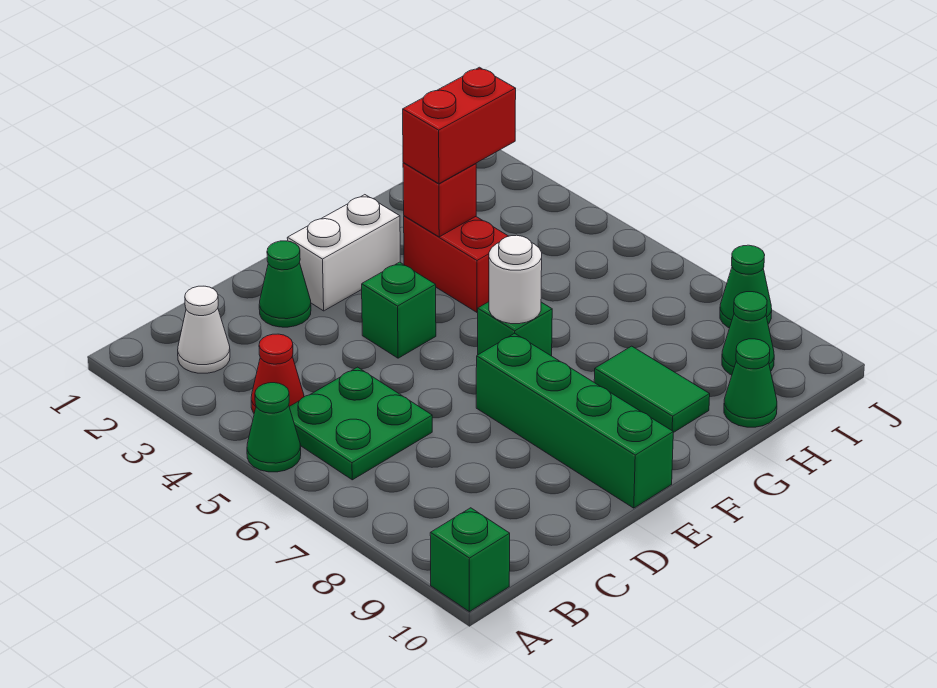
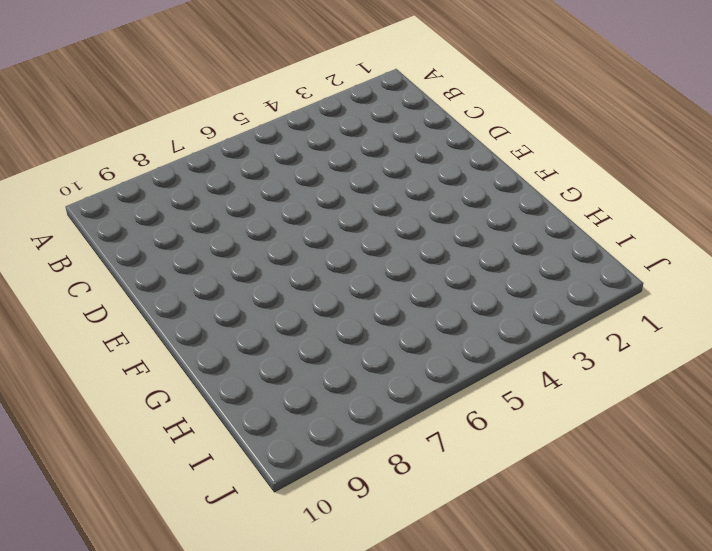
none -> green 1x1 cone [247,383,301,472]
none -> green 1x1 brick [430,508,510,612]
none -> white 1x1 cone [178,286,230,373]

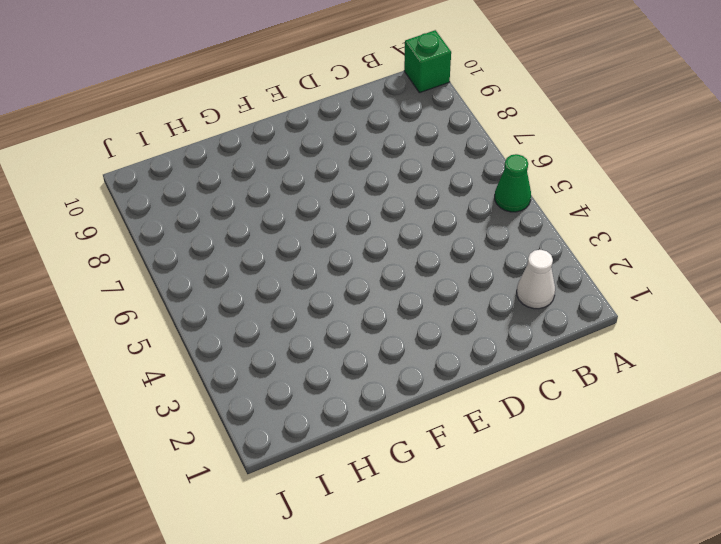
none -> red 1x1 cone [251,334,304,413]
none -> green 2x2 plate [289,367,432,480]
none -> green 1x1 cone [259,241,311,327]

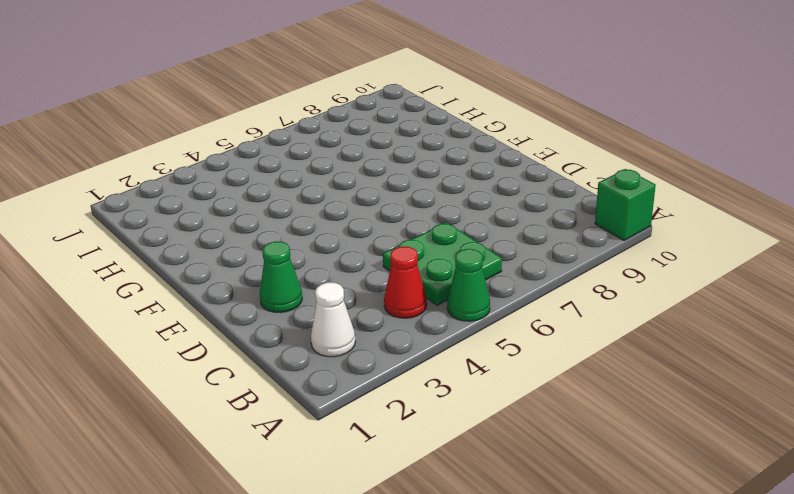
none -> white 1x2 brick [287,195,400,311]
none -> green 1x1 brick [362,262,436,358]
none -> green 1x4 brick [476,333,673,508]

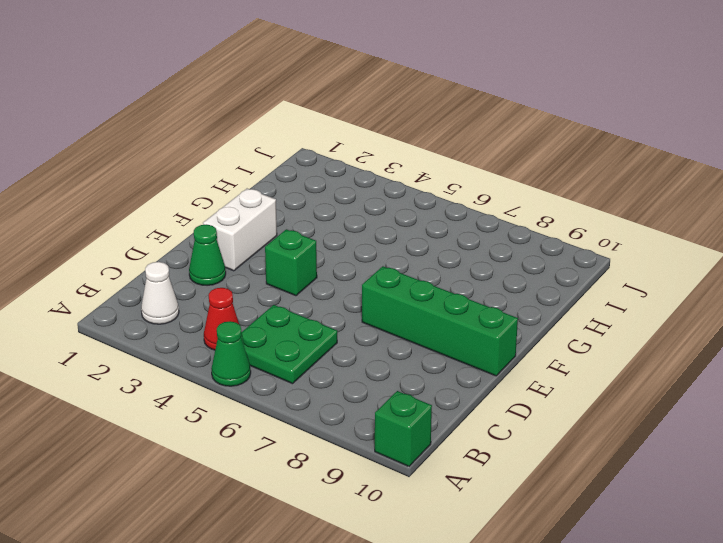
none -> green 1x1 brick [478,302,552,356]
none -> red 1x2 brick [404,216,508,312]
none -> green 1x2 tile [594,346,710,433]

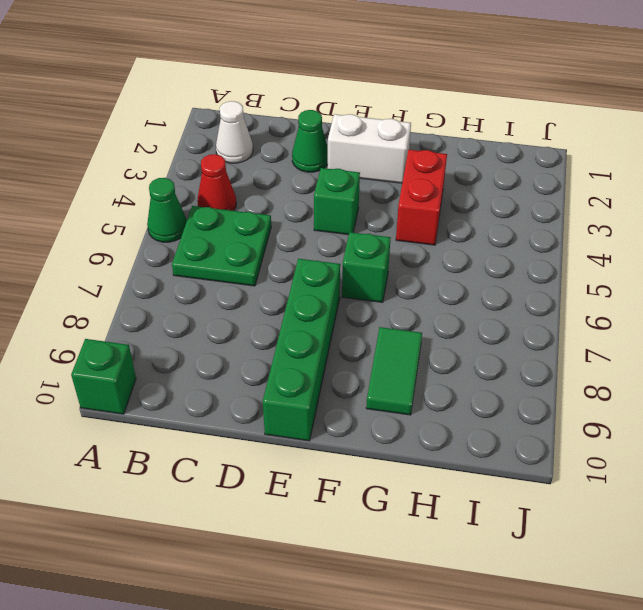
none -> green 1x1 cone [724,339,777,427]
none -> green 1x1 cone [722,292,774,375]
none -> green 1x1 cone [720,245,772,328]

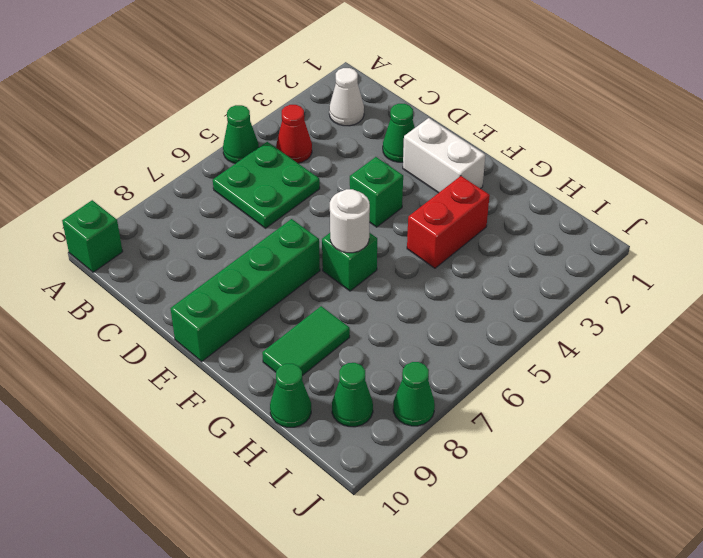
none -> red 1x1 brick [403,163,476,237]
none -> red 1x2 brick [403,67,516,184]

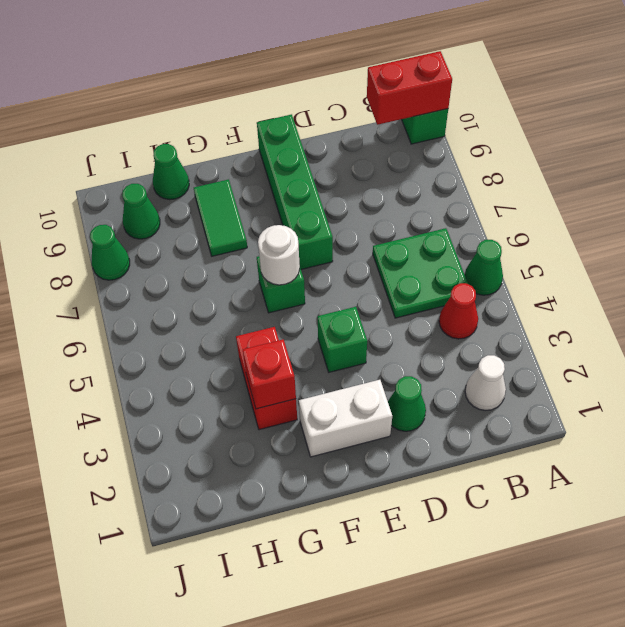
red 1x2 brick [367,51,452,125] -> red 1x2 brick moved to [403,67,516,184]

